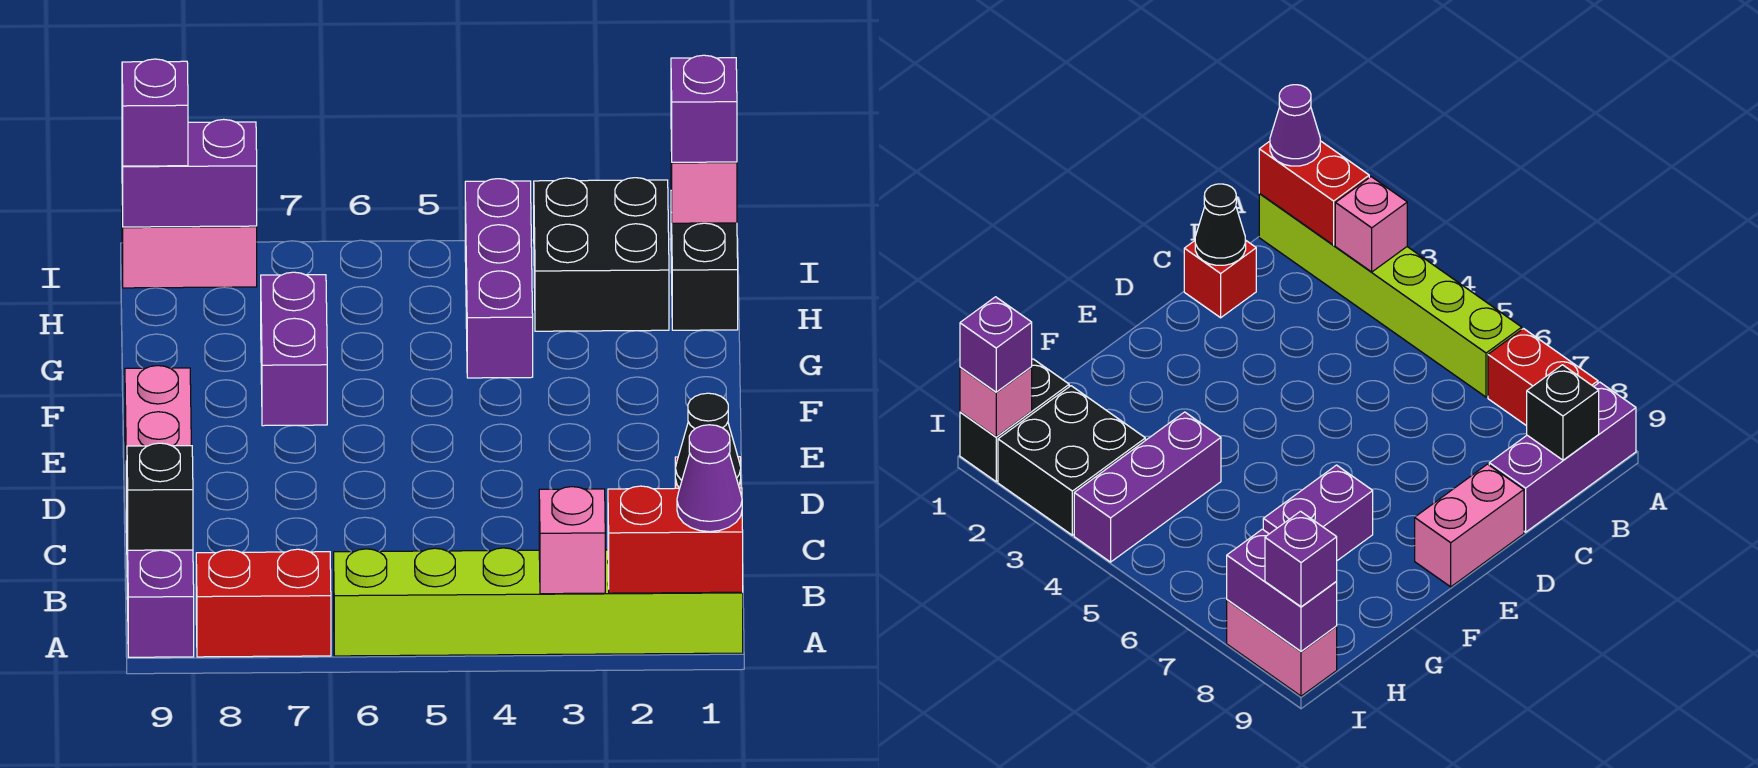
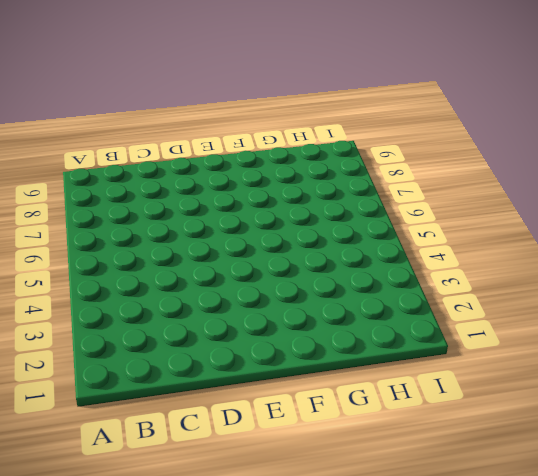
none -> lime 1x6 brick [334,548,743,656]
none -> red 1x2 brick [196,549,331,657]
none -> purple 1x3 brick [126,461,194,657]

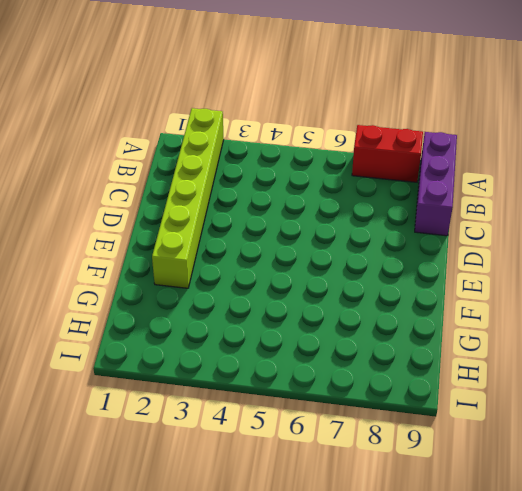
lime 1x6 brick [152,108,224,288] -> lime 1x6 brick turned to [334,548,743,656]
none -> red 1x1 brick [1184,240,1256,318]
none -> pink 1x2 brick [125,366,191,466]
none -> purple 1x2 brick [261,272,327,426]

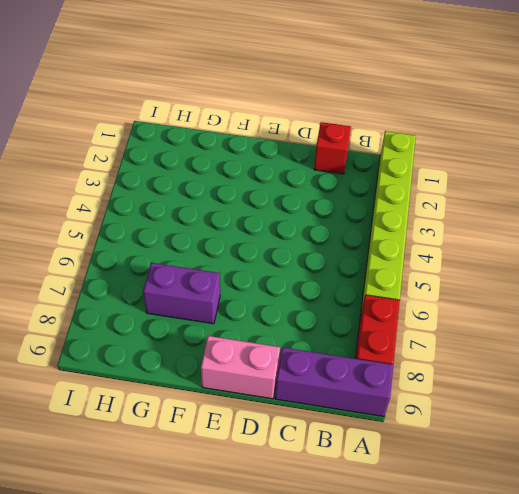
none -> purple 1x3 brick [465,179,533,378]
none -> black 1x2 brick [671,212,738,330]
none -> black 2x2 brick [534,178,669,331]

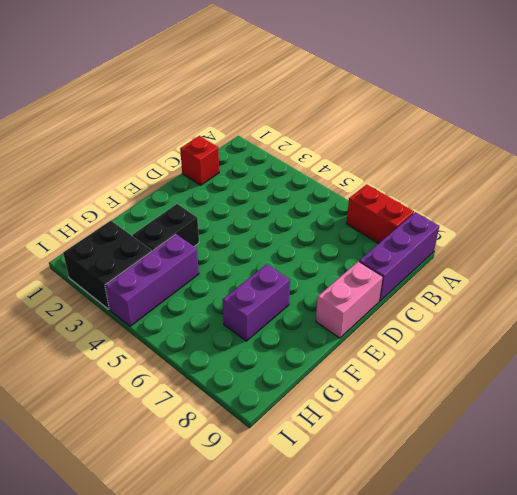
black 1x2 brick [133,204,199,251] -> black 1x2 brick moved to [671,212,738,330]
none -> lime 1x6 brick [334,548,743,656]
none -> pink 1x2 brick [122,206,257,288]
none -> red 1x2 brick [608,486,743,593]

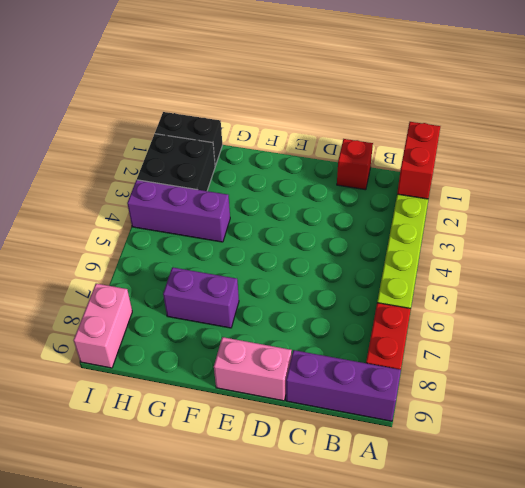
none -> pink 1x1 brick [539,487,605,594]
none -> black 1x1 brick [127,443,193,550]
none -> black 1x1 cone [675,393,741,488]

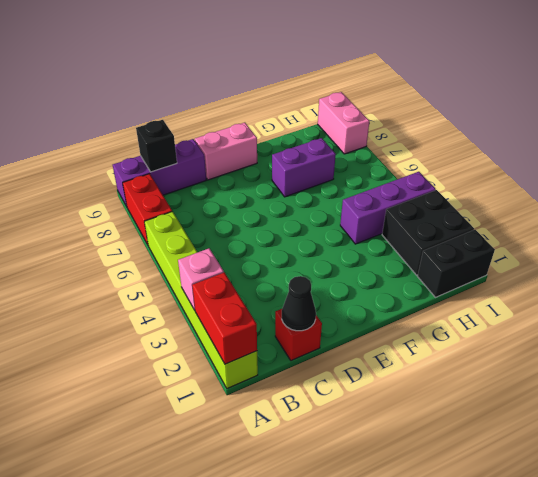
none -> pink 1x1 brick [671,152,737,223]
none -> purple 1x2 brick [122,119,257,227]
none -> purple 1x1 cone [677,425,742,532]

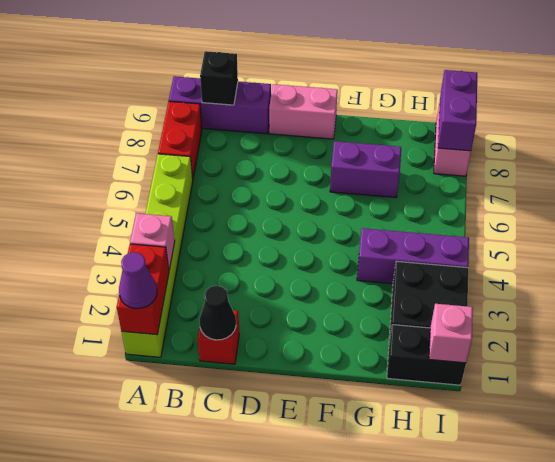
none -> purple 1x1 brick [671,55,737,162]
none -> purple 1x1 brick [122,59,188,166]

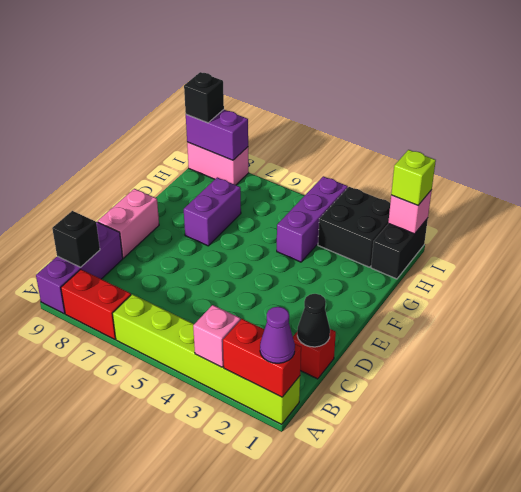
lime 1x1 brick [391,150,436,205] -> purple 1x1 brick [671,55,737,162]
black 1x1 brick [184,72,224,123] -> purple 1x1 brick [122,59,188,166]

